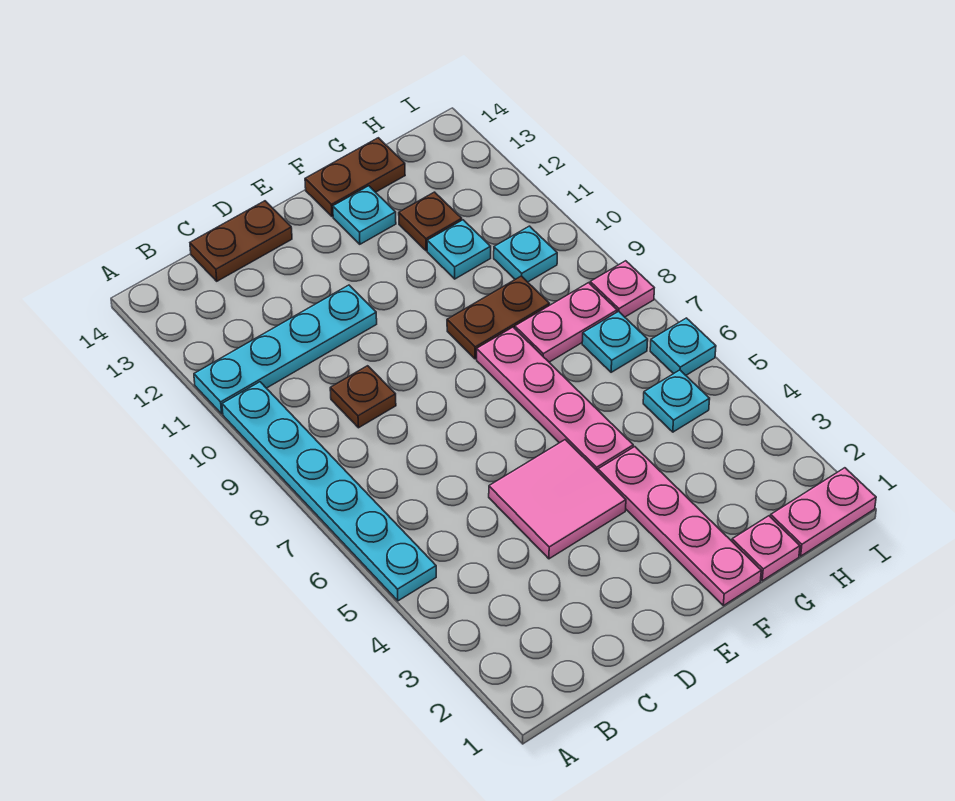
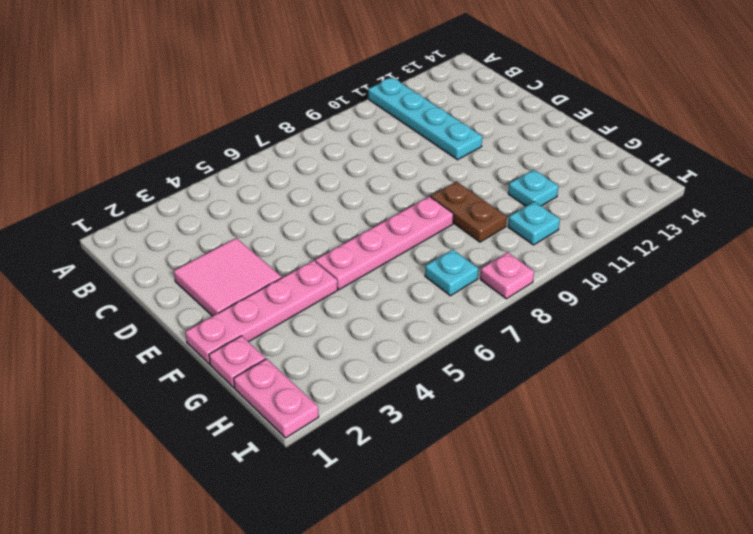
pink 2x2 tile [174,238,282,316] -> pink 2x2 tile moved to [489,440,626,559]
none -> cyan 1x6 plate [222,382,436,601]
none -> brown 1x1 plate [330,366,396,428]
none -> brown 1x2 plate [190,201,292,281]

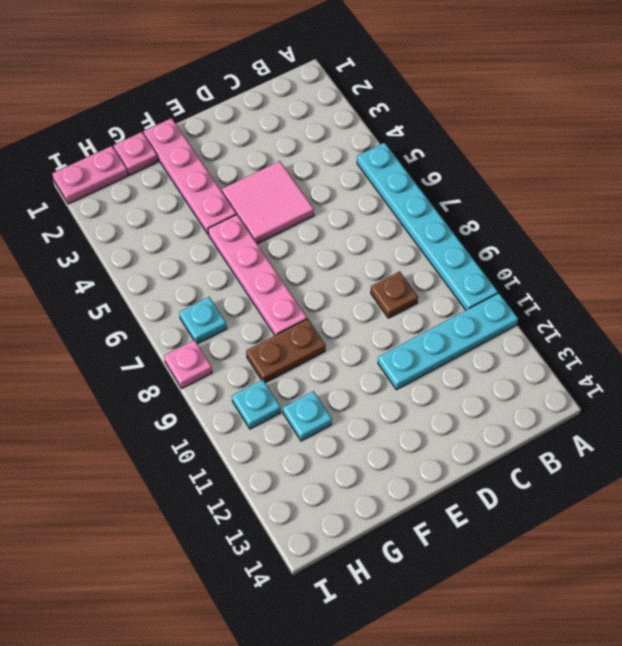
none -> brown 1x2 plate [190,201,292,281]
none -> cyan 1x1 plate [333,186,396,244]
none -> brown 1x2 plate [305,138,405,217]

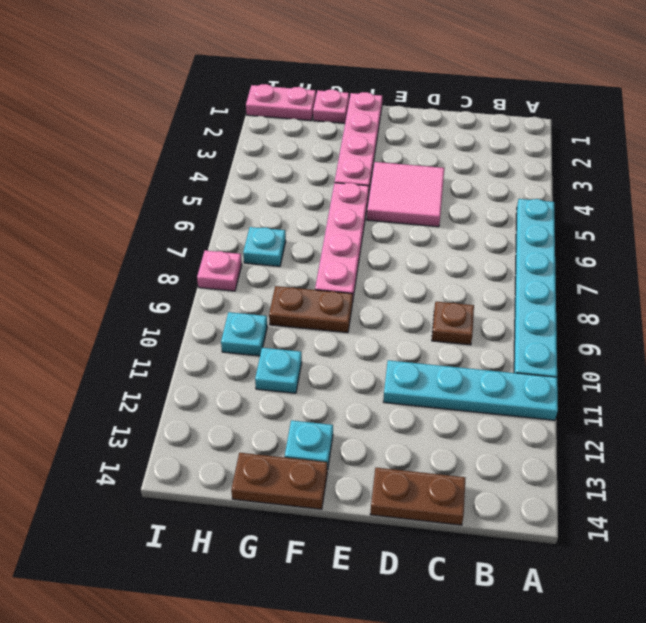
none -> pink 1x2 plate [515,283,617,362]
none -> brown 1x1 plate [399,192,462,251]
none -> cyan 1x1 plate [643,370,710,432]

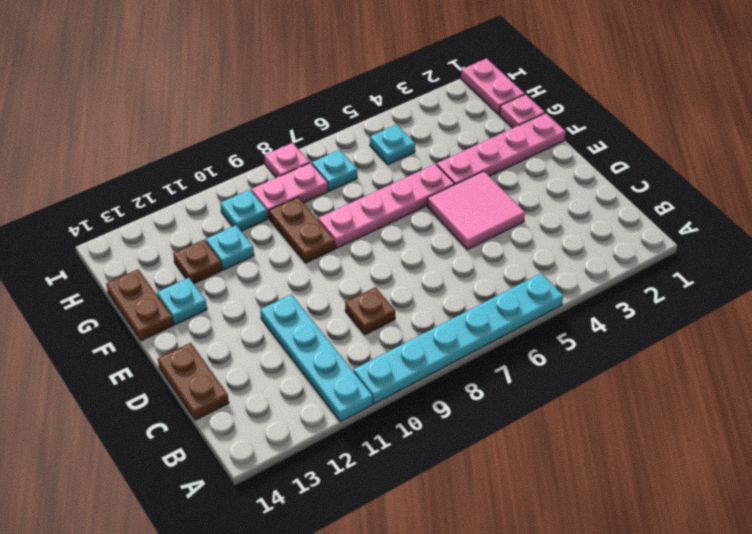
pink 1x2 plate [251,163,328,218] -> pink 1x2 plate turned to [515,283,617,362]
none -> cyan 1x1 plate [650,318,716,375]

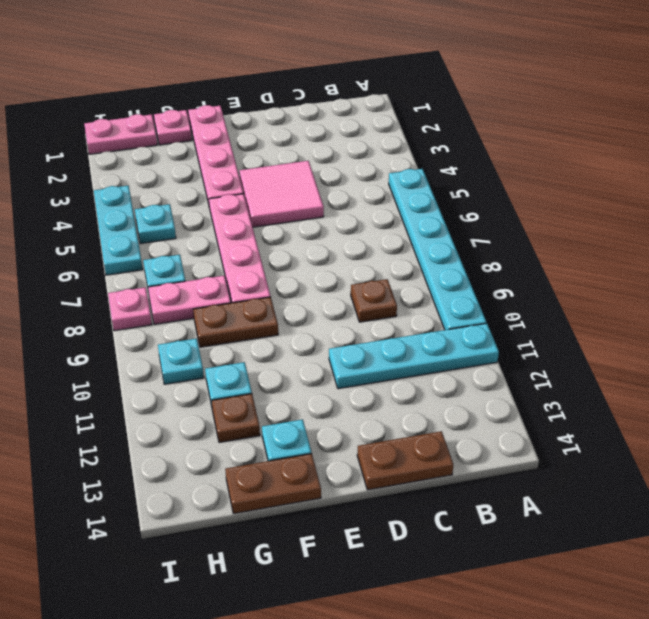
cyan 1x3 plate [94,186,143,275] -> cyan 1x1 plate [650,318,716,375]

